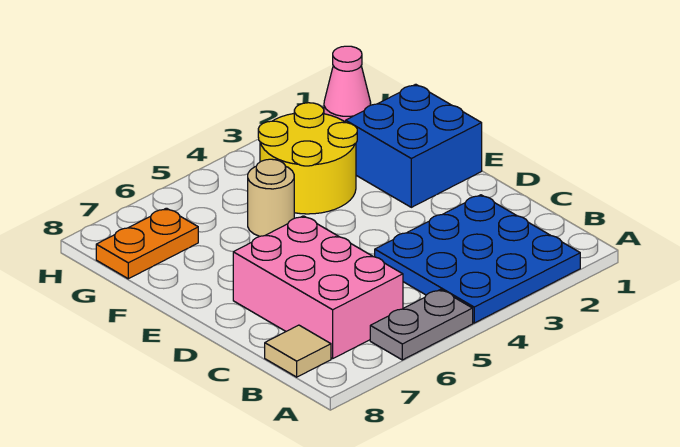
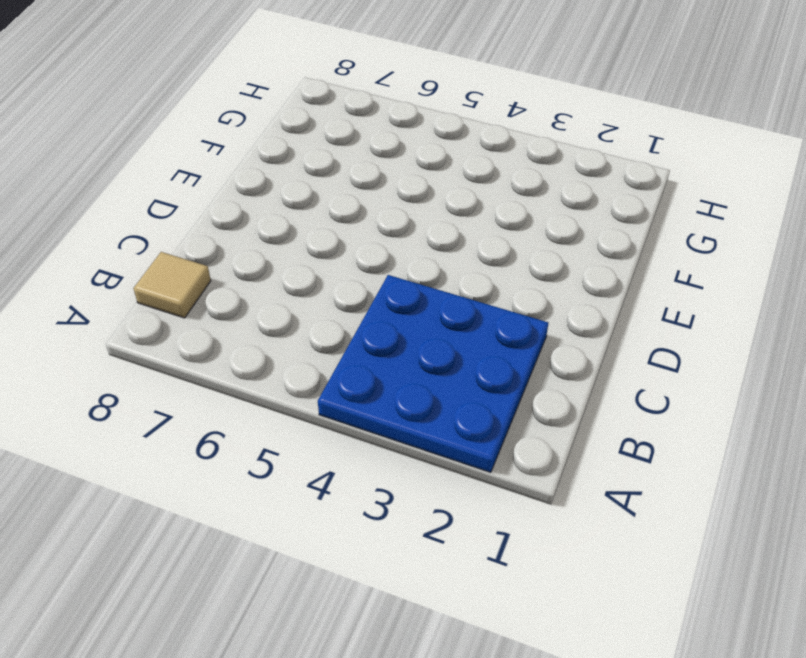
none -> grey 1x2 plate [370,290,473,360]
none -> pink 2x3 brick [233,216,403,359]

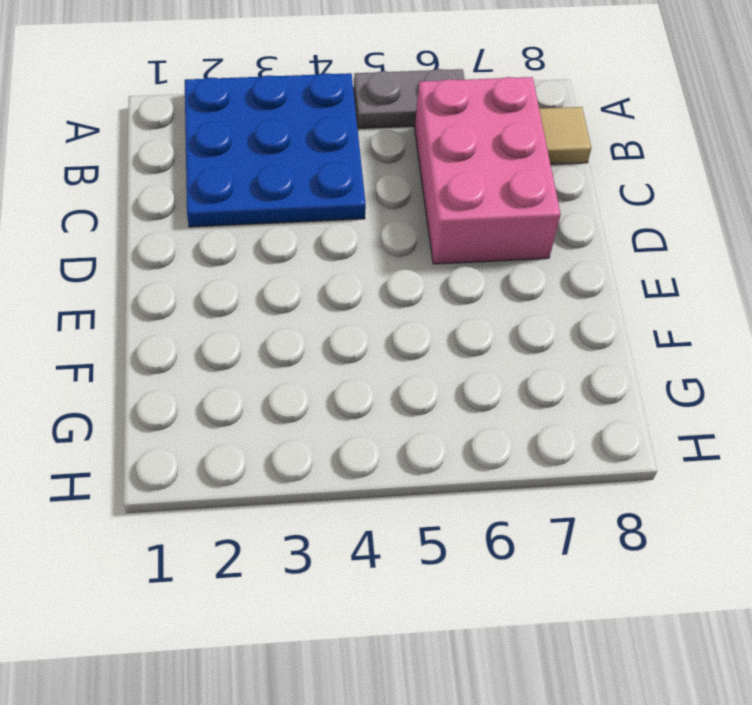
none -> blue 2x2 brick [346,84,482,207]
none -> yellow 2x2 round brick [258,103,357,214]

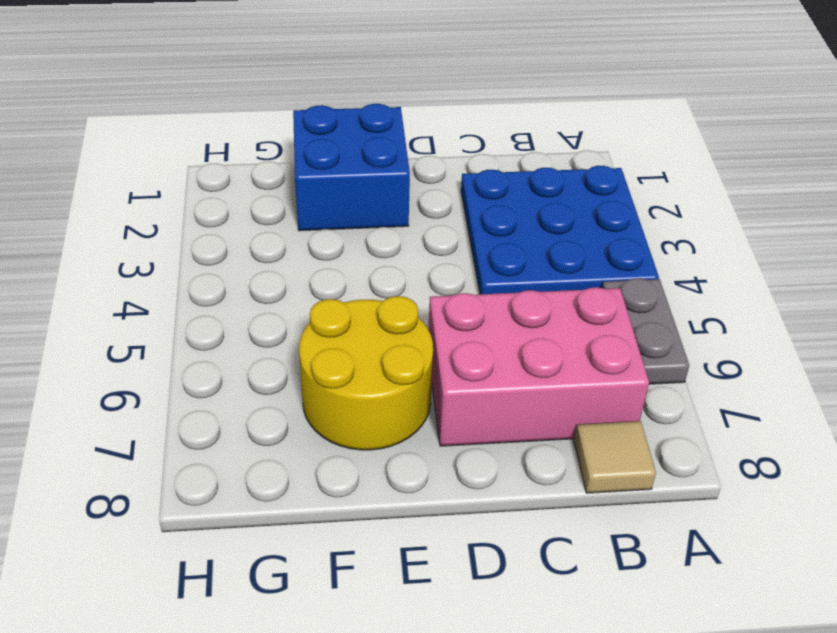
yellow 2x2 round brick [299,296,433,450] -> yellow 2x2 round brick moved to [258,103,357,214]
none -> tan 1x1 round brick [248,159,294,236]
none -> orange 1x2 plate [96,208,198,279]

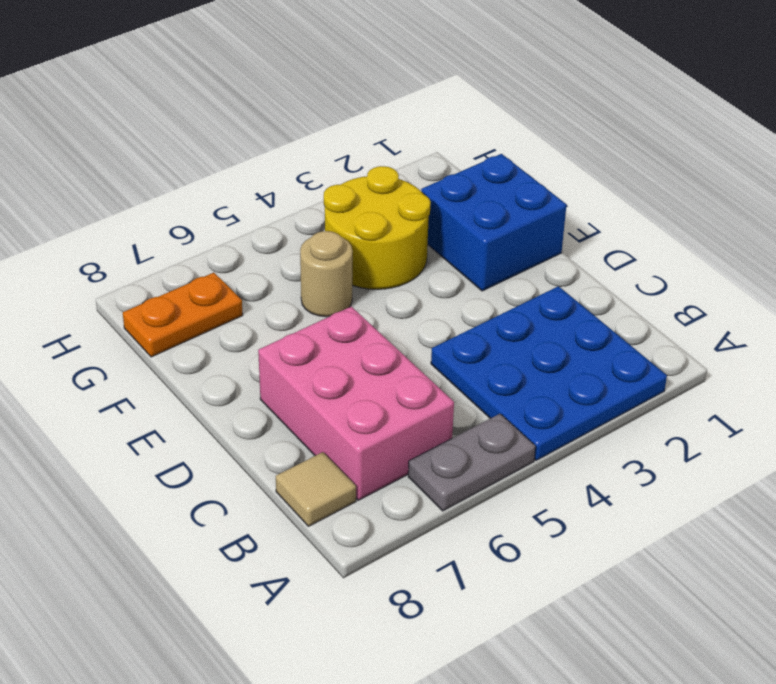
none -> pink 1x1 cone [324,46,371,122]

